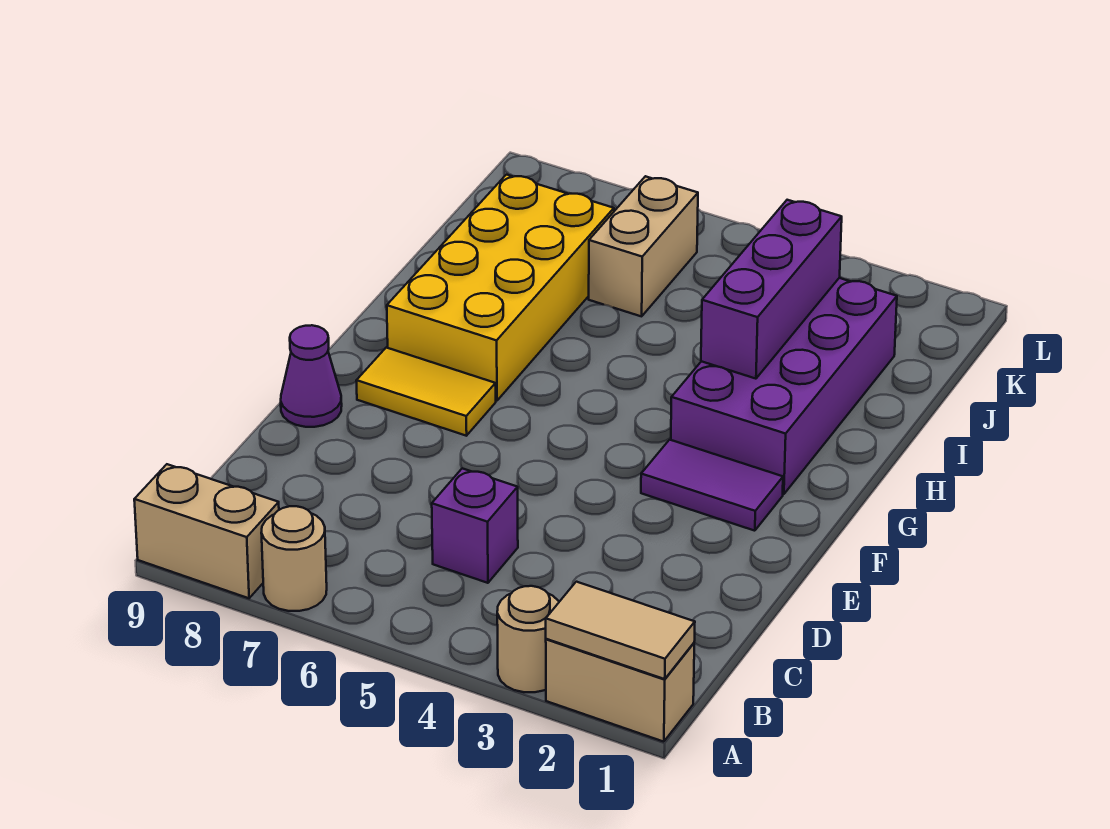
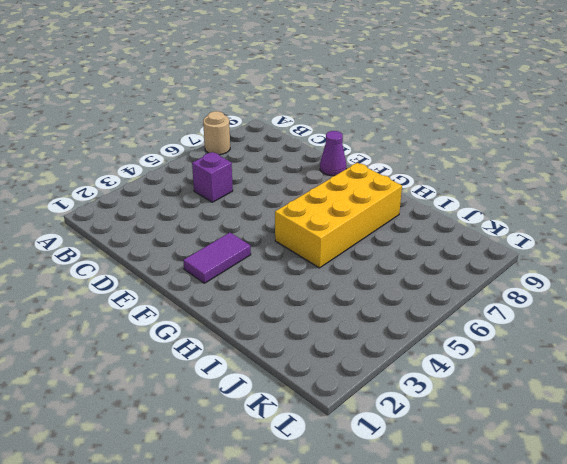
yellow 2x4 brick [275,163,402,268] -> yellow 2x4 brick turned to [387,175,614,401]
none -> tan 1x2 brick [546,639,694,742]
none -> tan 1x1 round brick [497,586,559,692]
none -> tan 1x2 brick [134,464,279,598]

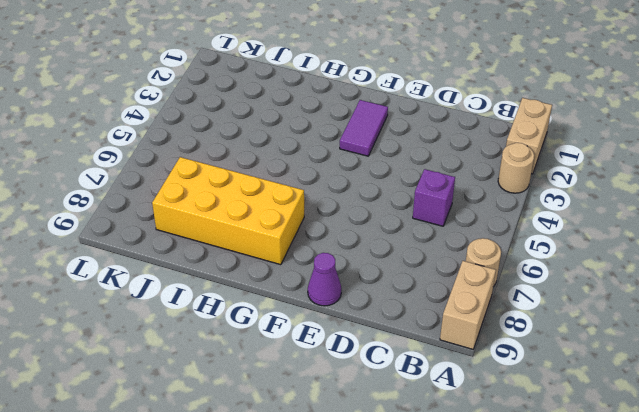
none -> yellow 1x2 tile [356,348,496,436]
none -> purple 2x4 brick [671,278,897,494]
none -> tan 1x2 brick [589,176,698,316]

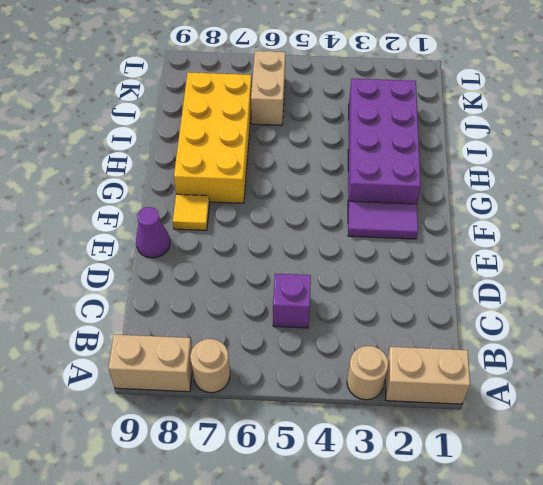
yellow 1x1 tile [173,194,210,230] -> yellow 1x2 tile [356,348,496,436]
none -> tan 1x2 tile [546,582,695,679]
none -> purple 1x3 brick [701,200,842,379]

